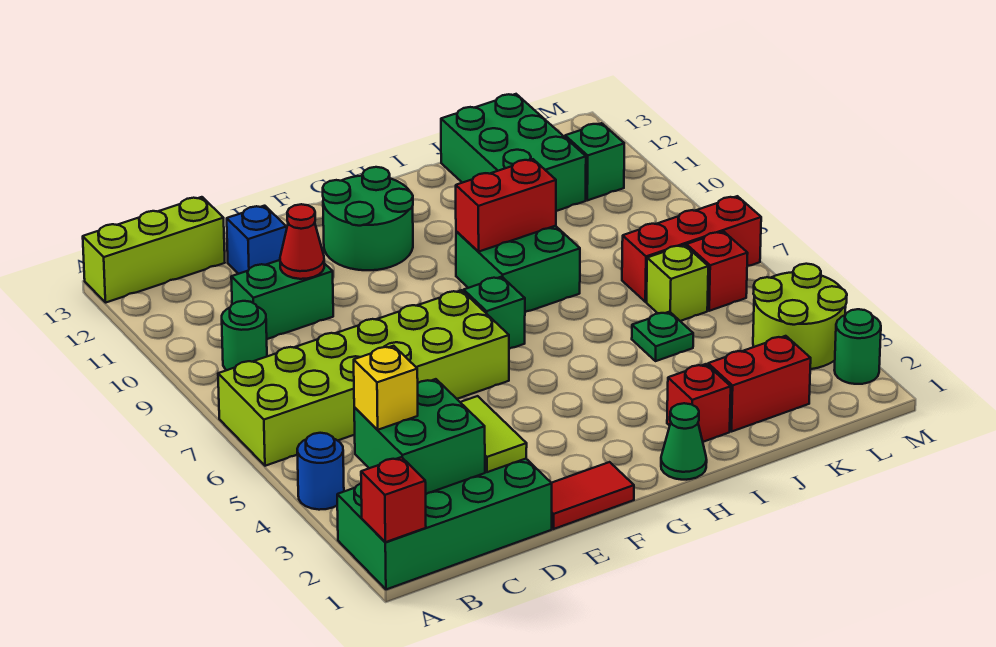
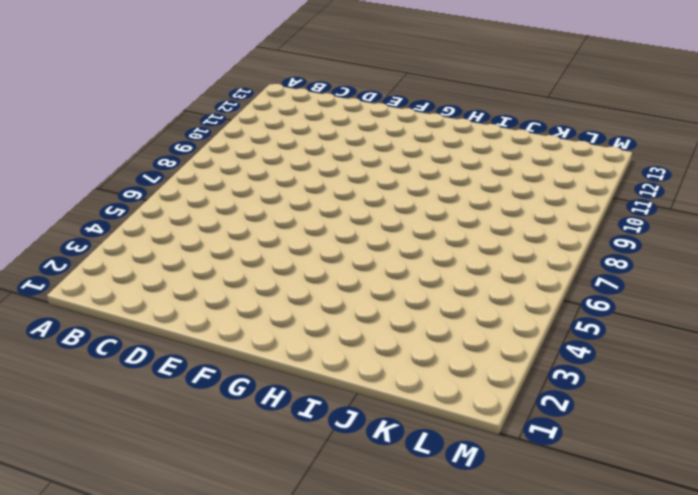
none -> green 2x4 brick [337,459,552,589]
none -> blue 1x1 round brick [297,433,344,510]
none -> lime 2x6 brick [218,290,509,466]

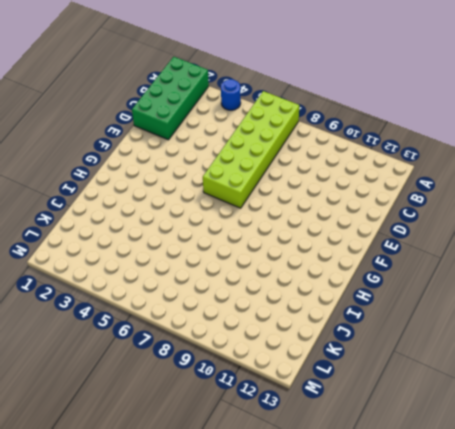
none -> lime 1x3 brick [83,197,225,303]
none -> green 1x1 round brick [222,301,267,370]
none -> green 1x2 brick [231,260,333,339]

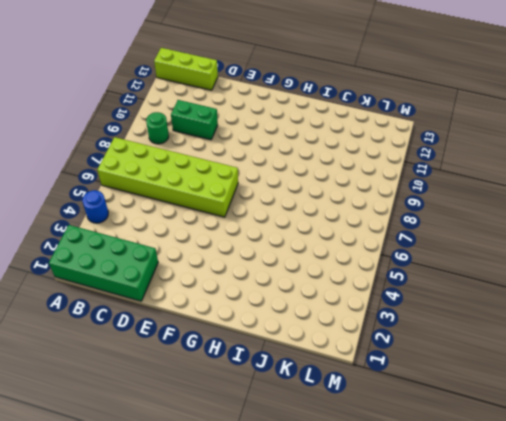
none -> blue 1x1 brick [227,206,287,274]
none -> red 1x2 tile [552,462,634,529]
none -> green 2x2 round brick [323,167,413,270]

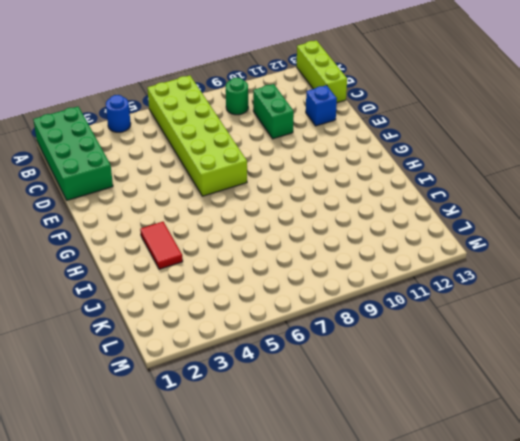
red 1x2 tile [140,222,183,269] -> red 1x2 tile moved to [552,462,634,529]
none -> green 2x2 round brick [323,167,413,270]
none -> green 1x1 brick [464,277,525,349]
none -> green 1x1 cone [661,403,707,480]

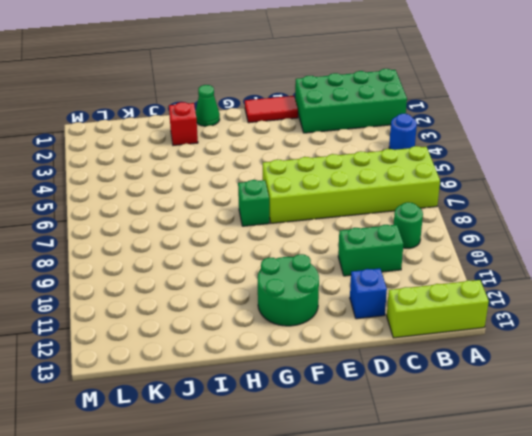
none -> green 2x2 brick [456,226,580,312]
none -> red 1x2 brick [708,336,811,431]
none -> green 1x1 plate [632,312,693,361]

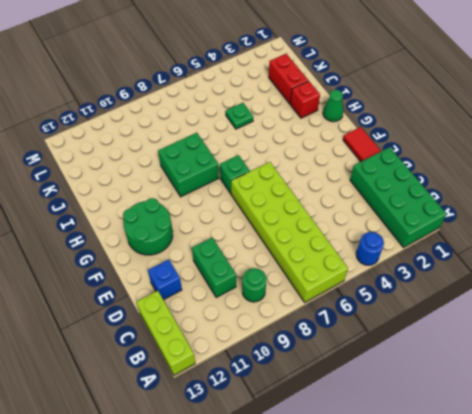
none -> green 2x3 brick [441,94,586,211]
none -> lime 1x1 brick [647,245,708,321]
none -> red 1x3 brick [622,196,761,302]

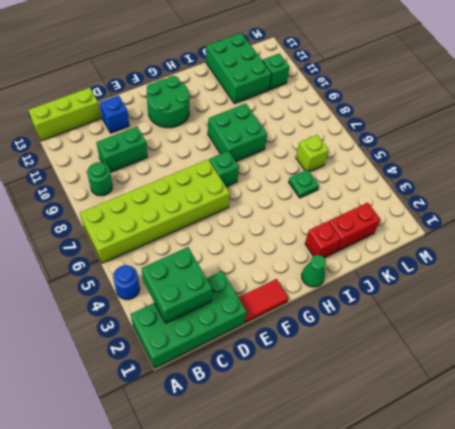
none -> red 1x3 brick [622,196,761,302]
none -> lime 2x2 round brick [753,264,847,369]
none -> red 1x1 brick [686,232,748,311]

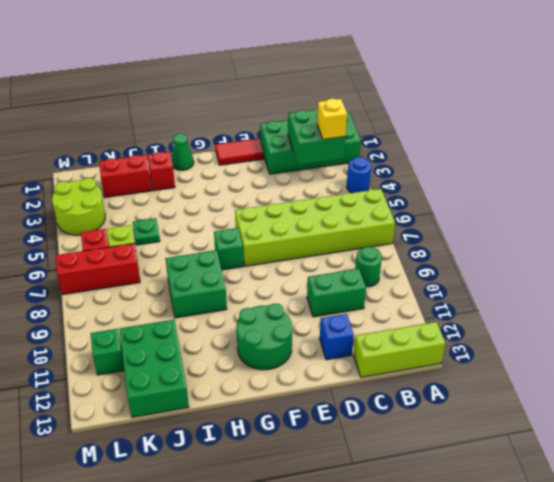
none -> green 1x1 round brick [835,309,881,384]
none -> red 1x1 brick [361,457,426,542]
none -> lime 1x2 tile [460,396,527,472]

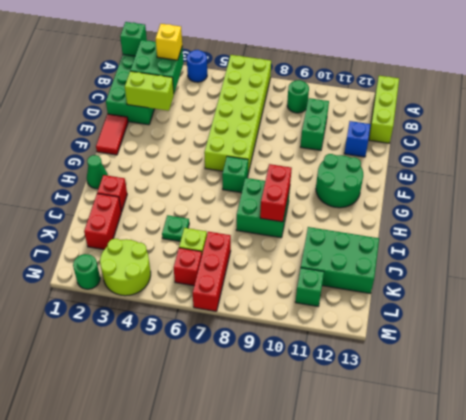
green 1x1 brick [120,22,147,56] -> red 1x1 brick [361,457,426,542]
lime 1x2 brick [125,71,174,111] -> lime 1x2 tile [460,396,527,472]
none -> red 1x1 cone [280,204,324,279]

